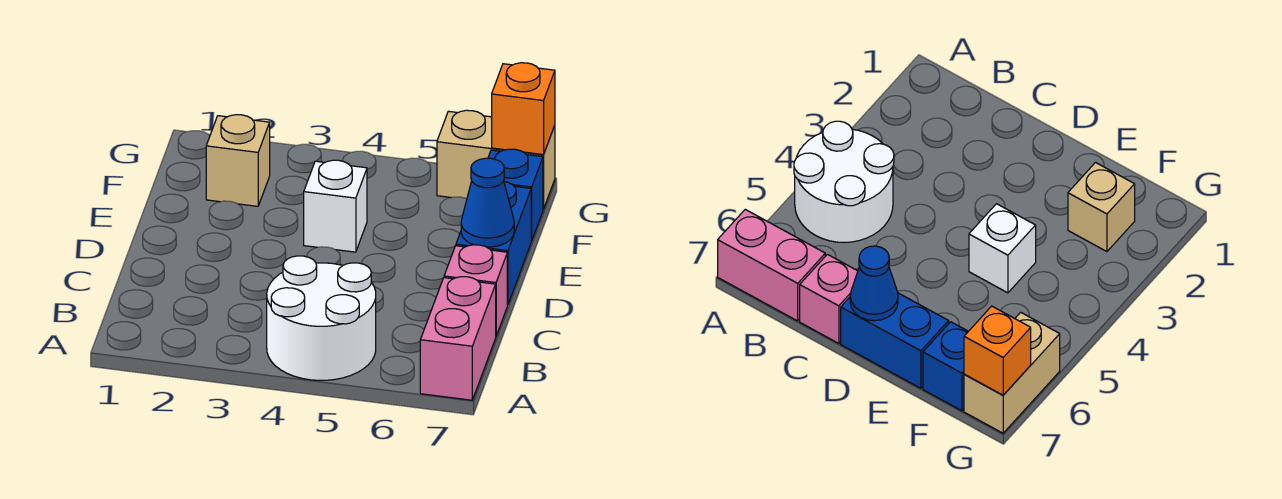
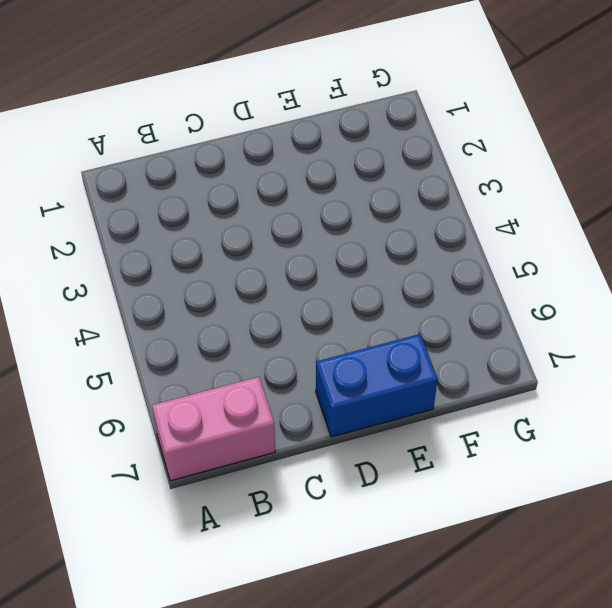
none -> white 2x2 round brick [267,256,376,380]
none -> pink 1x1 brick [444,245,507,336]

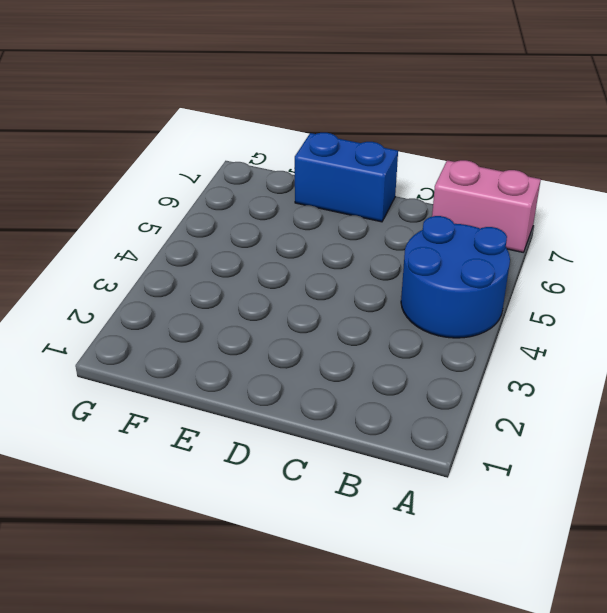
blue 2x2 round brick [401,216,510,338] -> white 2x2 round brick [267,256,376,380]
none -> pink 1x1 brick [444,245,507,336]
none -> white 1x1 brick [304,160,367,252]

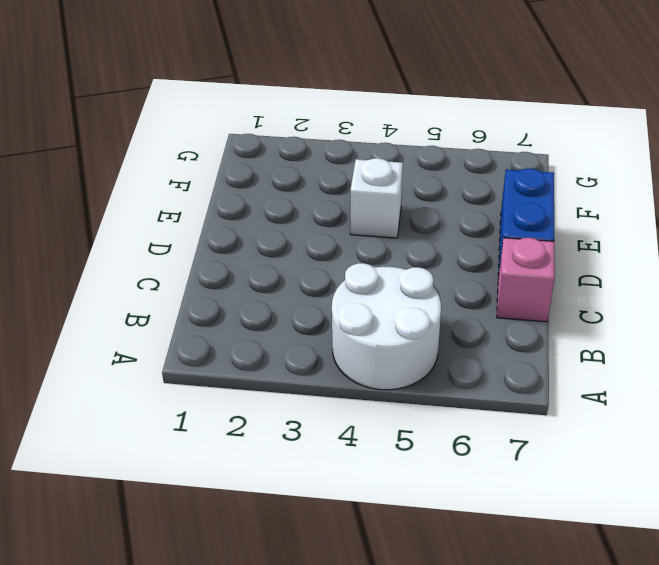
none -> pink 1x2 brick [420,277,496,400]
none -> tan 1x1 brick [206,115,270,206]

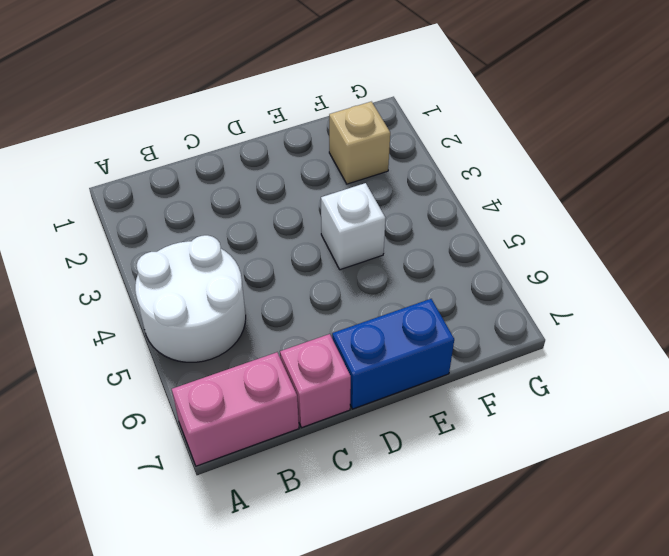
none -> blue 1x1 brick [488,149,543,241]
none -> tan 1x2 brick [437,110,555,209]

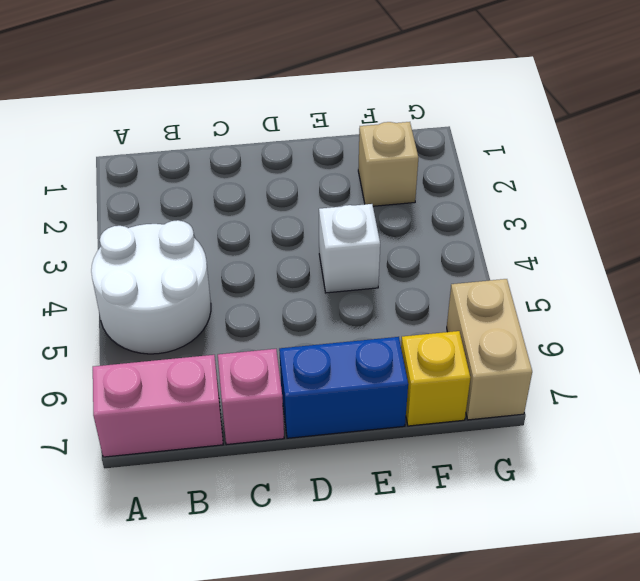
yellow 1x1 brick [401,331,470,426] -> blue 1x1 brick [488,149,543,241]
none -> blue 1x1 cone [461,158,514,247]
none -> orange 1x1 brick [492,63,555,155]

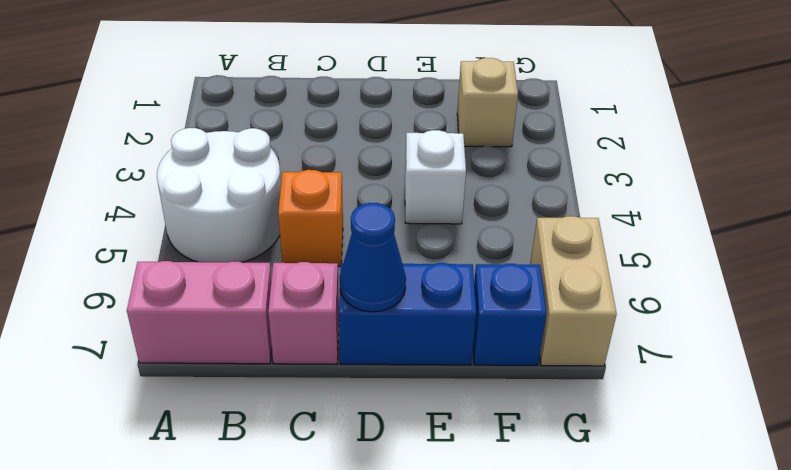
orange 1x1 brick [278,170,343,266] -> orange 1x1 brick moved to [492,63,555,155]

